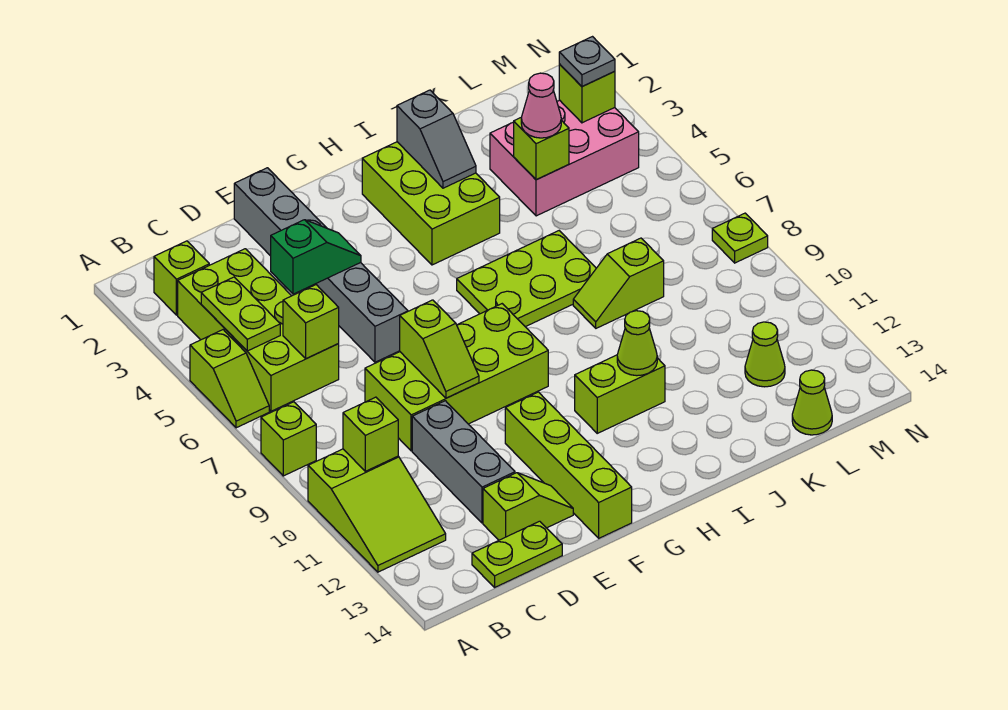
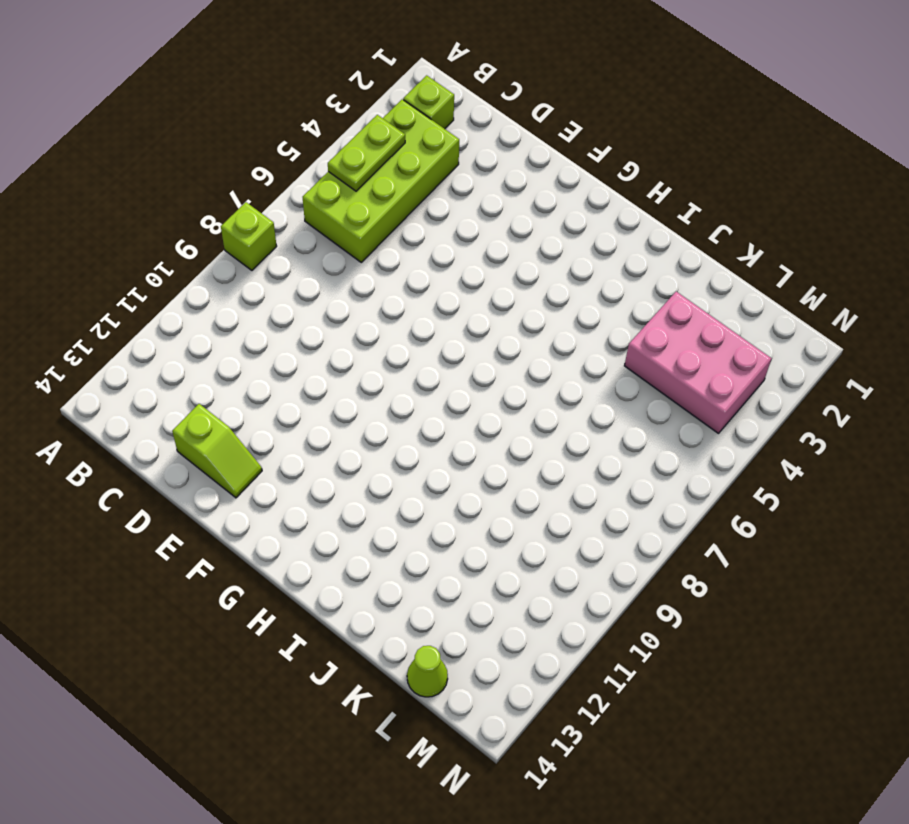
none -> lime 1x2 slope [190,330,269,428]
none -> lime 2x3 slope [308,449,446,572]
none -> lime 1x2 plate [472,521,562,587]
none -> lime 2x4 brick [365,304,548,451]

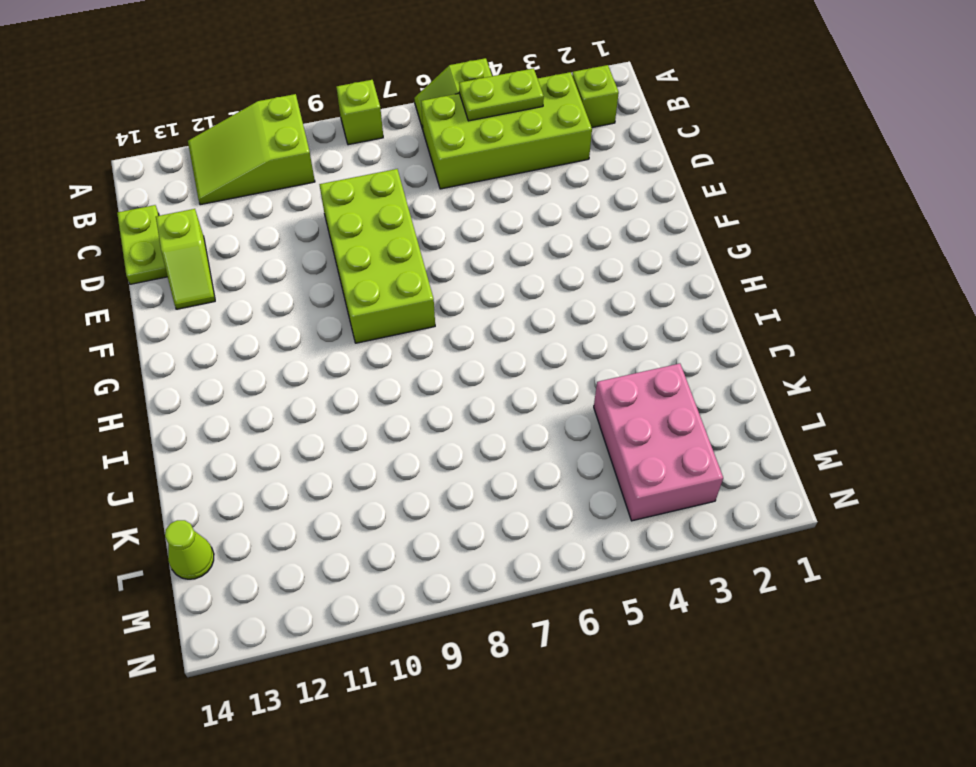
none -> grey 1x3 brick [412,401,515,523]
none -> grey 1x6 brick [234,168,408,362]
none -> lime 1x4 brick [505,392,632,538]
none -> lime 2x3 brick [362,142,500,265]

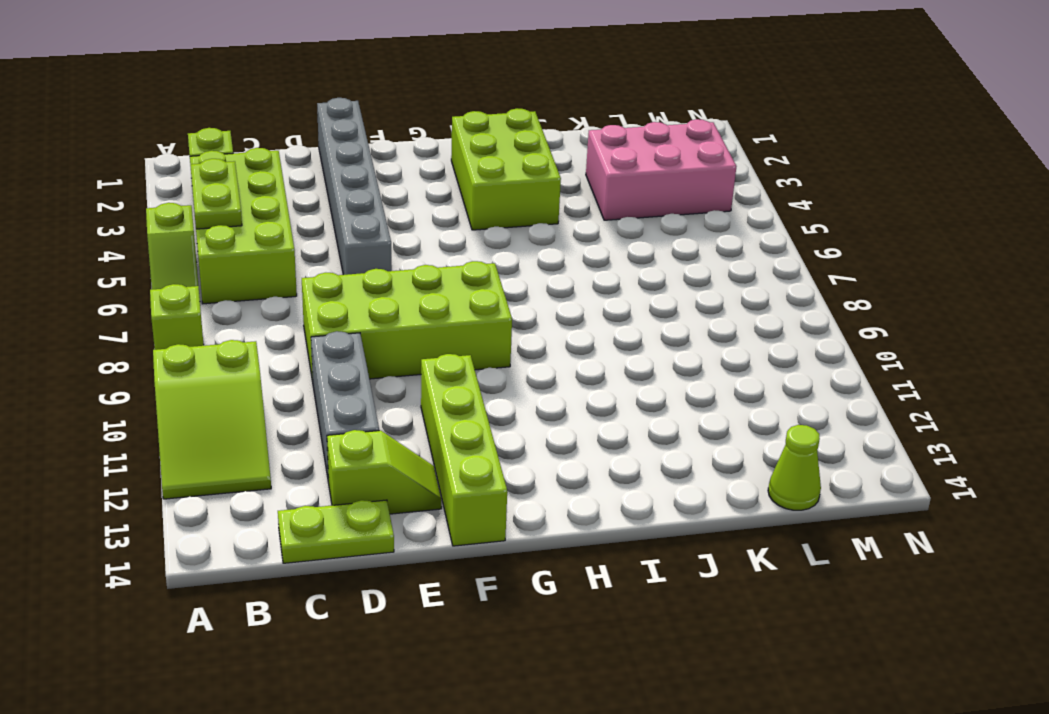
none -> lime 2x3 plate [457,231,596,327]
none -> lime 1x2 brick [575,355,665,433]
none -> lime 1x2 slope [573,238,664,328]
none -> lime 1x1 cone [745,322,785,387]

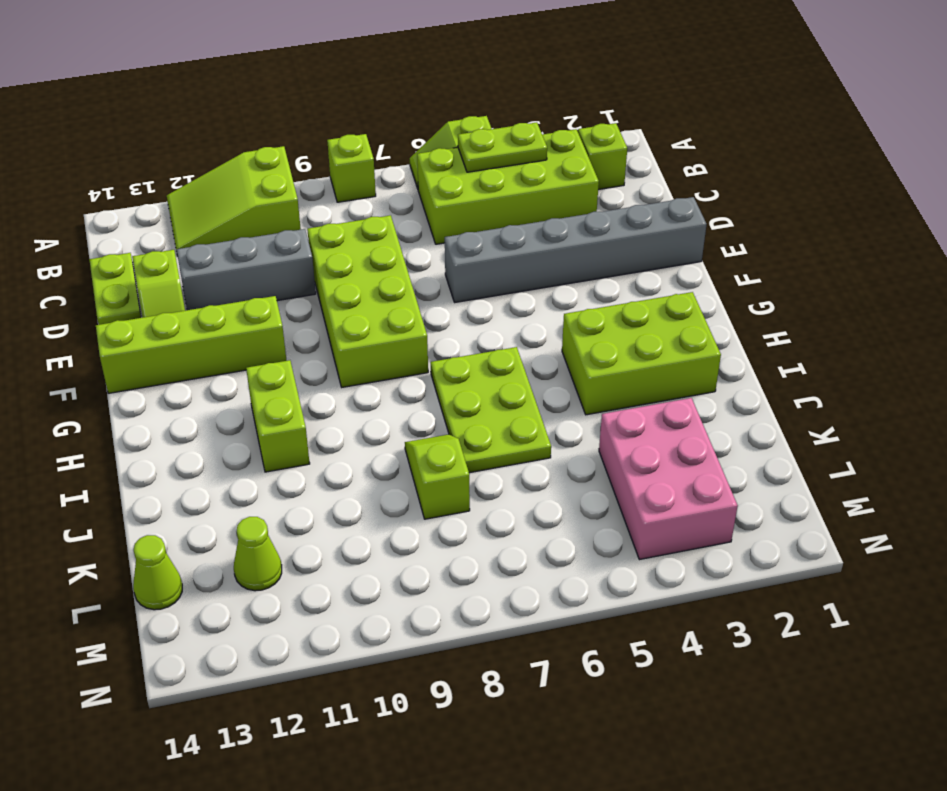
none -> lime 1x1 plate [712,213,768,263]
none -> lime 1x1 brick [343,397,398,471]
none -> lime 1x1 brick [283,285,339,359]
none -> green 1x2 slope [271,220,361,294]

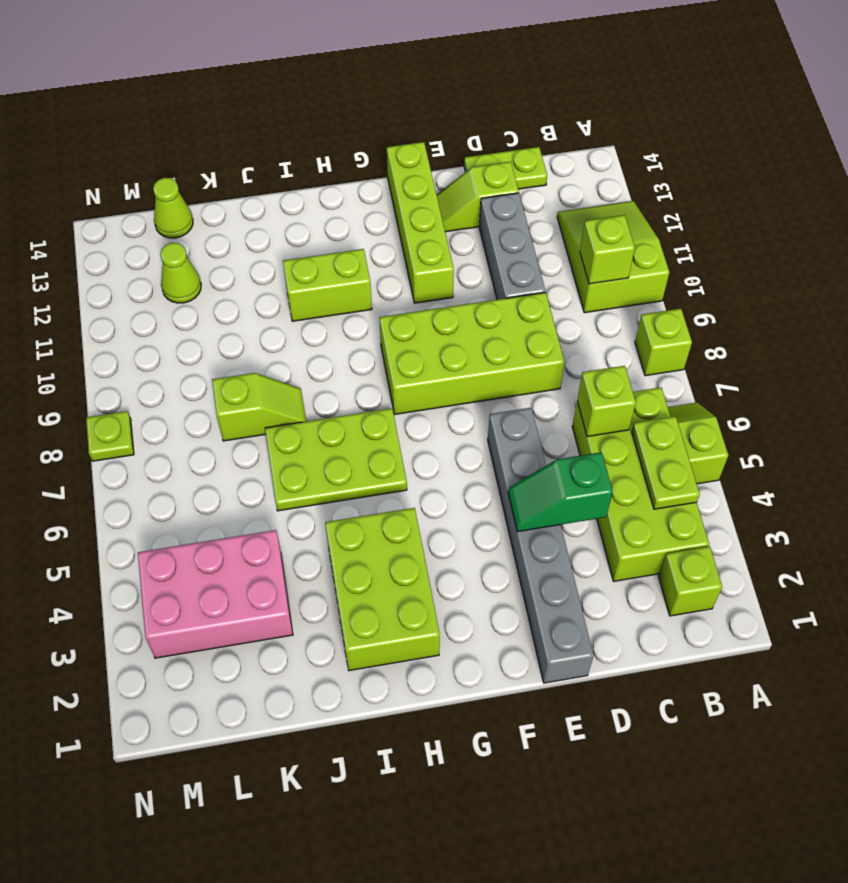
none -> lime 1x2 slope [400,300,479,398]
none -> grey 1x2 slope [397,90,476,188]
none -> lime 1x1 cone [617,311,657,376]
none -> lime 1x1 brick [514,118,569,180]

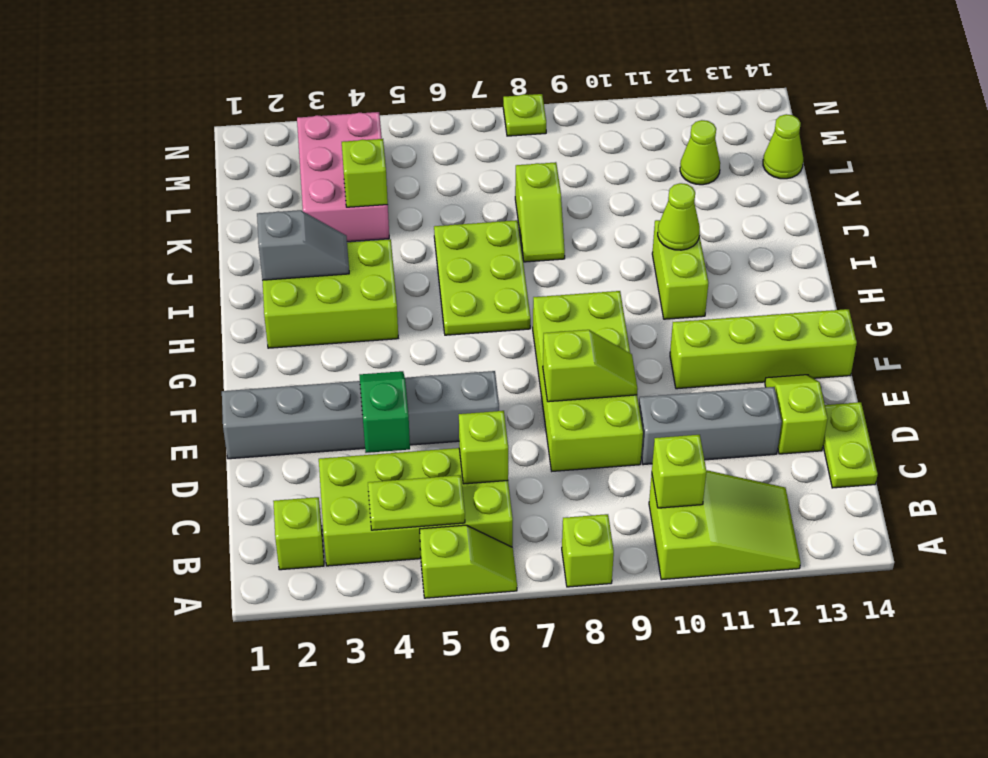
none -> lime 1x1 brick [559,64,615,123]
none -> pink 1x1 cone [521,73,561,138]
none -> grey 1x1 plate [559,37,615,87]

